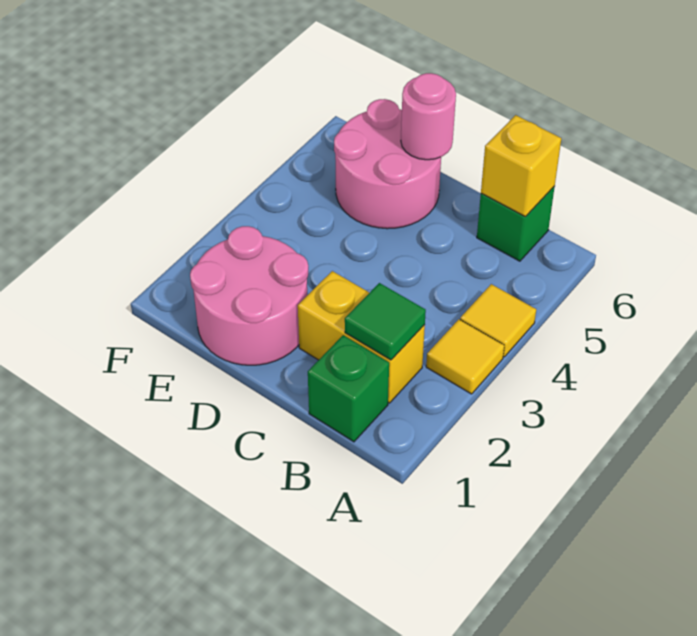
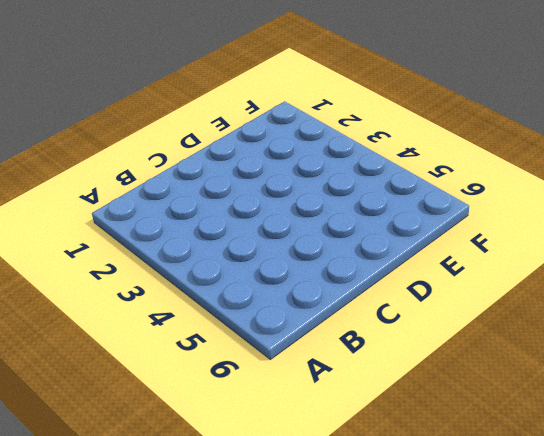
none -> yellow 1x1 tile [426,319,504,394]
none -> yellow 1x1 tile [460,284,536,357]

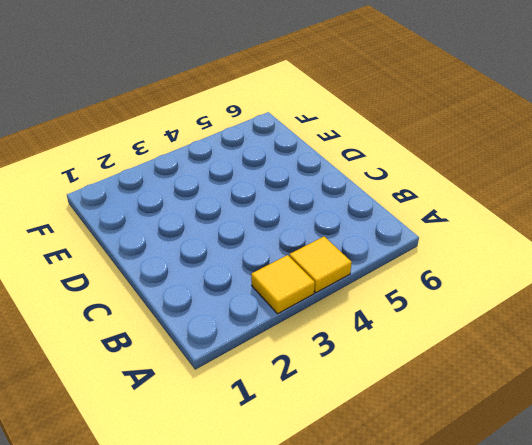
none -> green 1x1 brick [308,335,389,442]
none -> yellow 1x2 brick [298,271,425,403]

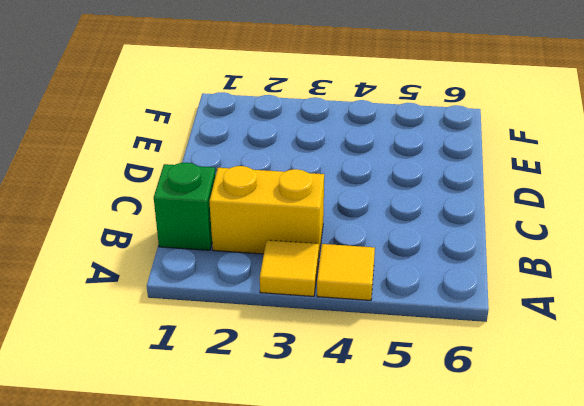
yellow 1x2 brick [209,166,324,254] -> yellow 1x2 brick turned to [298,271,425,403]
none -> green 1x1 brick [477,186,555,261]
none -> pink 2x2 round brick [190,226,308,365]

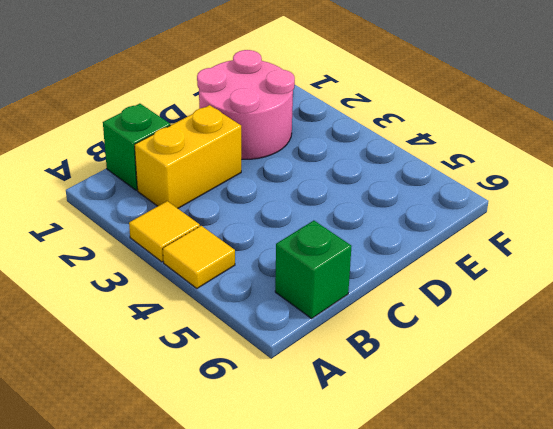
none -> pink 2x2 round brick [334,99,441,229]
none -> green 1x1 tile [345,283,426,360]

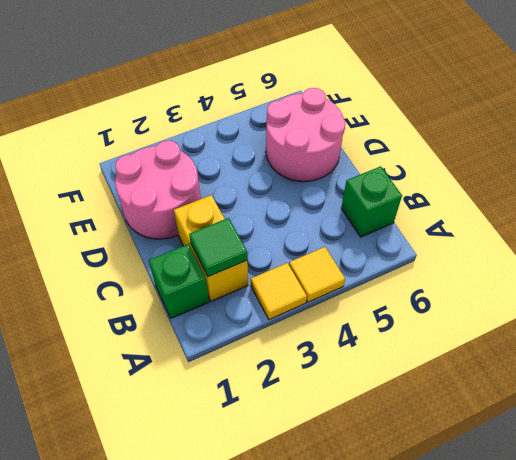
none -> yellow 1x1 brick [481,115,561,217]
none -> pink 1x1 round brick [401,73,456,160]

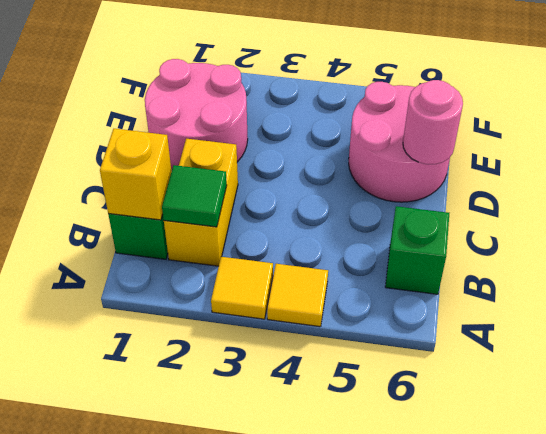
yellow 1x1 brick [100,129,172,220] -> yellow 1x1 brick moved to [481,115,561,217]

